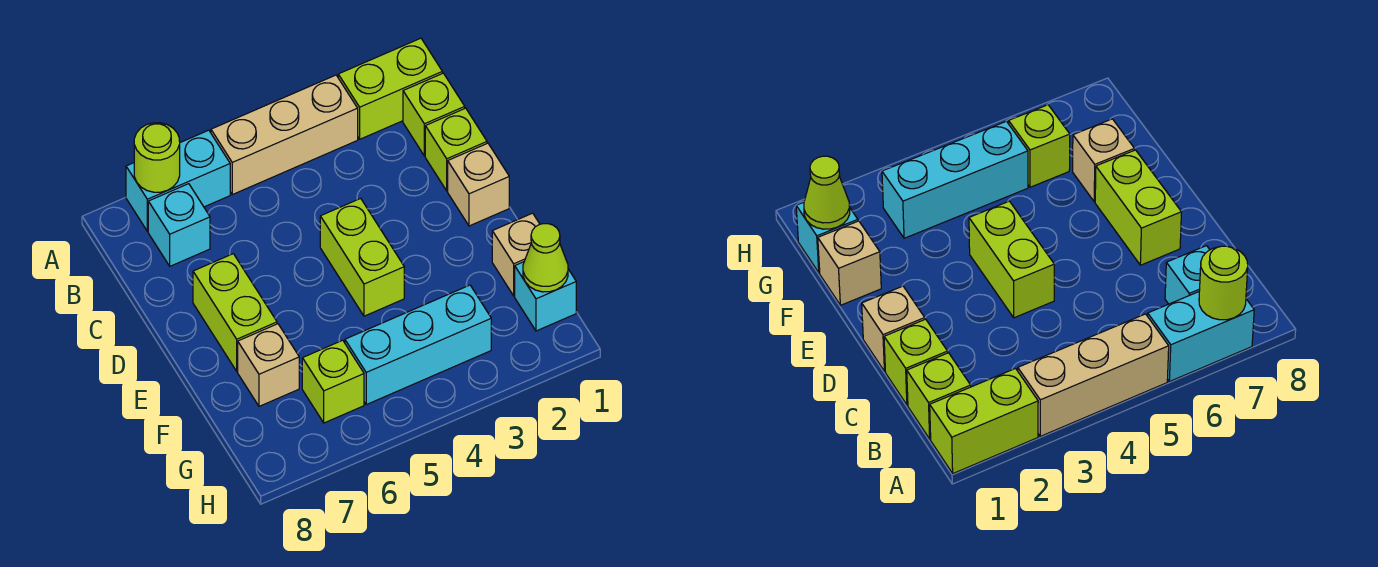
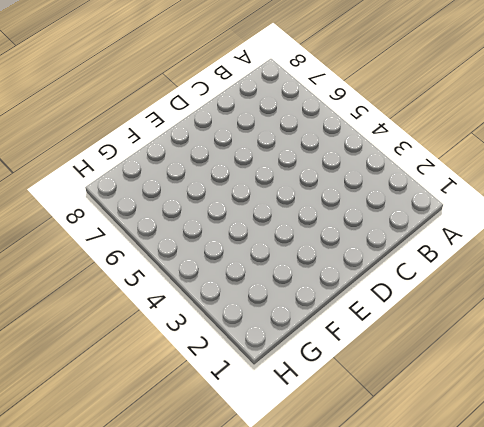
none -> lime 1x2 brick [338,38,442,139]
none -> tan 1x3 brick [211,75,358,195]
none -> cyan 1x2 brick [126,130,230,231]

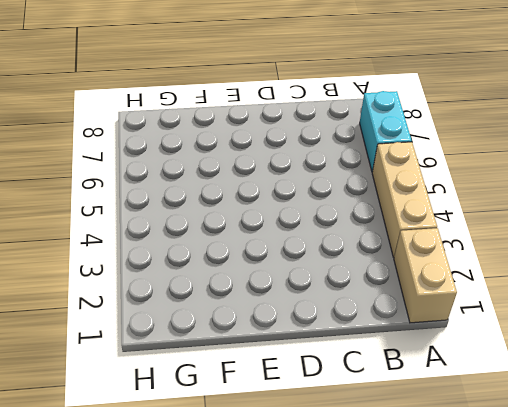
tan 1x2 brick [394,228,457,323] -> lime 1x2 brick [338,38,442,139]
none -> lime 1x1 brick [403,73,465,156]
none -> cyan 1x1 brick [148,184,210,266]
none -> lime 1x1 brick [425,108,487,191]

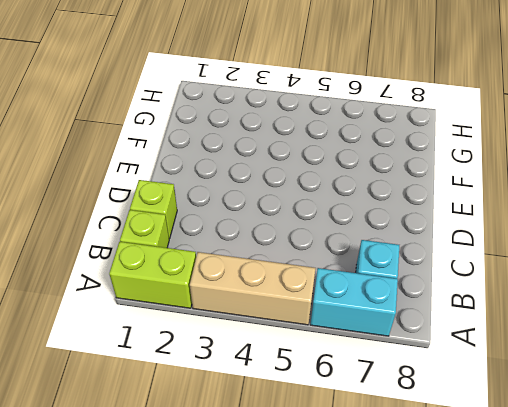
none -> tan 1x1 brick [448,143,509,226]
none -> lime 1x2 brick [320,198,404,316]
none -> lime 1x2 brick [193,254,277,371]

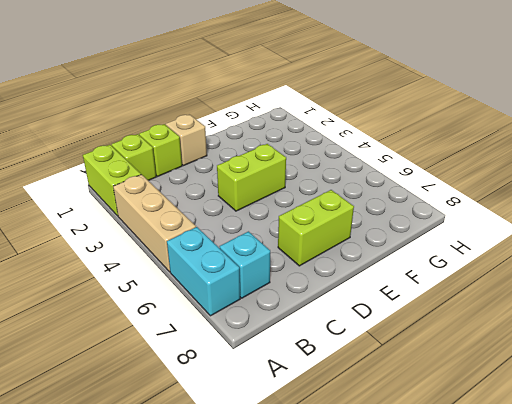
none -> tan 1x1 brick [492,213,540,296]
none -> tan 1x1 brick [238,324,299,406]
none -> cyan 1x1 brick [515,262,576,331]

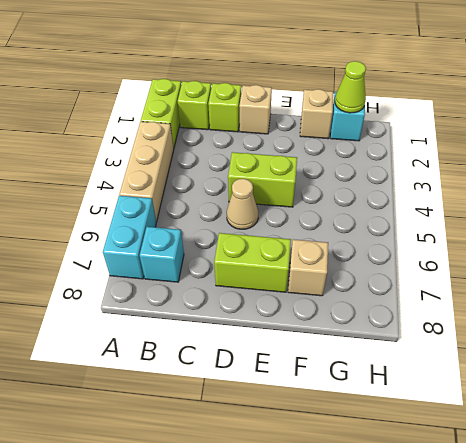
tan 1x1 cone [227,179,258,229] -> none
none -> cyan 1x3 brick [345,285,491,405]
none -> lime 1x1 brick [302,340,364,423]
none -> lime 1x1 round brick [134,123,180,192]

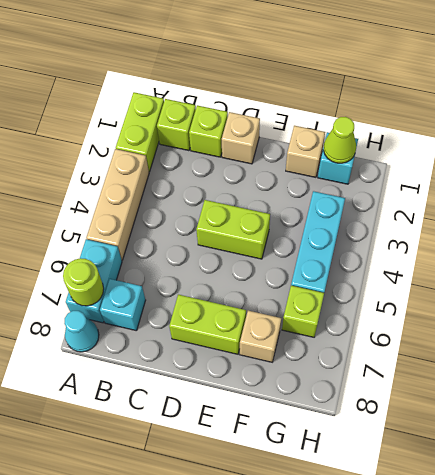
cyan 1x1 cone [64,311,99,352] -> none

